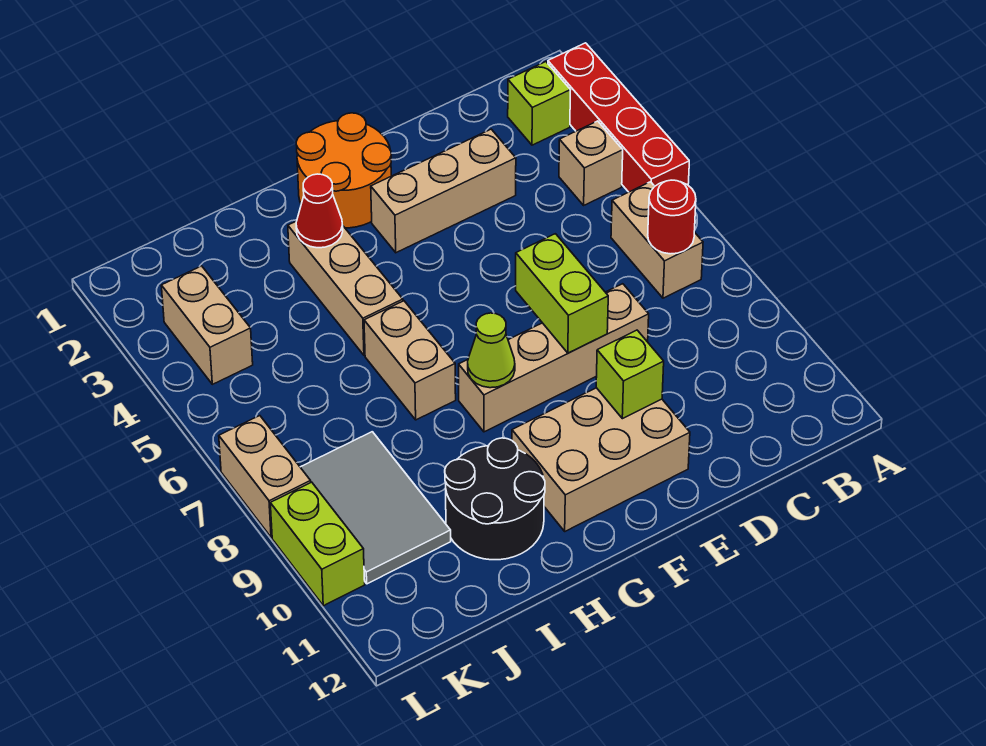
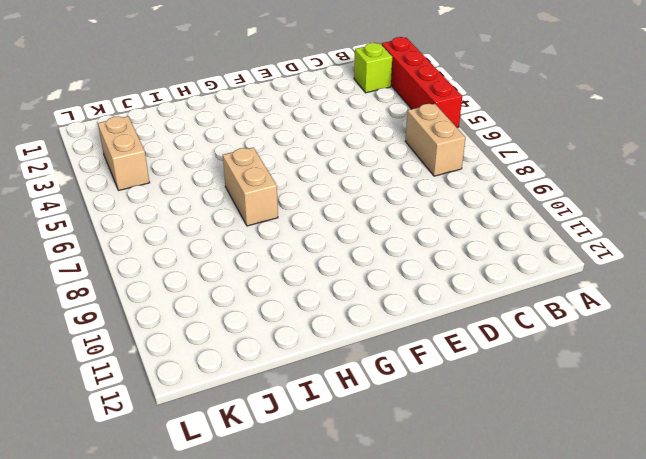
none -> tan 1x1 brick [559,121,623,205]
none -> tan 1x3 brick [371,129,516,253]
none -> tan 1x4 brick [459,284,649,432]

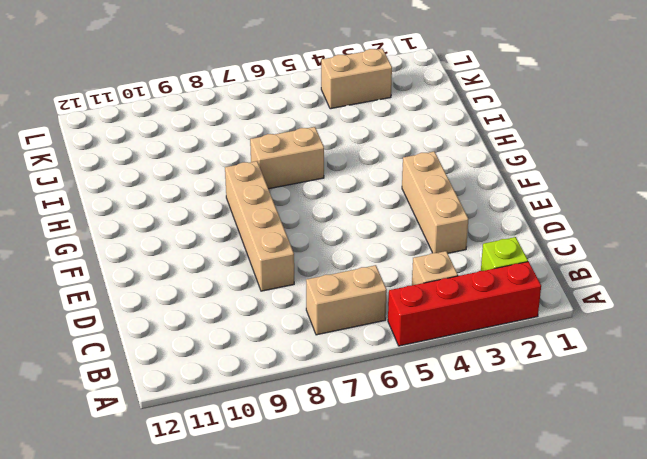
none -> tan 2x3 brick [512,388,690,531]
none -> orange 2x2 round brick [296,113,391,228]
none -> tan 1x3 brick [288,221,403,355]

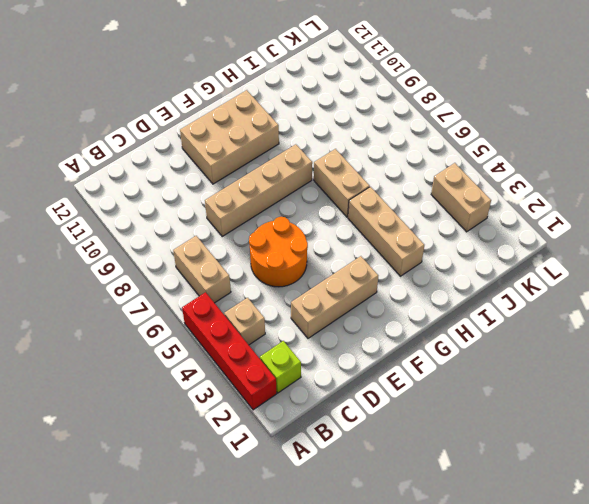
orange 2x2 round brick [249,217,308,287] -> orange 2x2 round brick moved to [296,113,391,228]
none -> black 2x2 round brick [445,438,545,560]
none -> grey 2x3 tile [300,432,451,584]
none -> tan 1x2 brick [219,416,311,537]

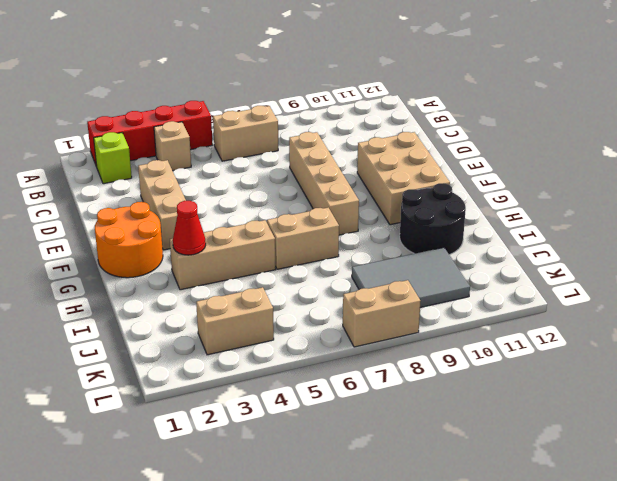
none -> lime 1x2 brick [270,482,365,606]
none -> red 1x1 round brick [648,180,696,254]
none -> lime 1x2 brick [516,234,608,353]

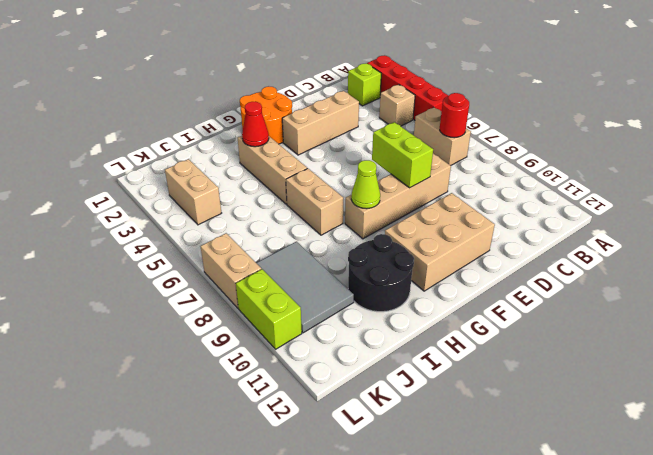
none -> lime 1x1 brick [596,330,664,419]

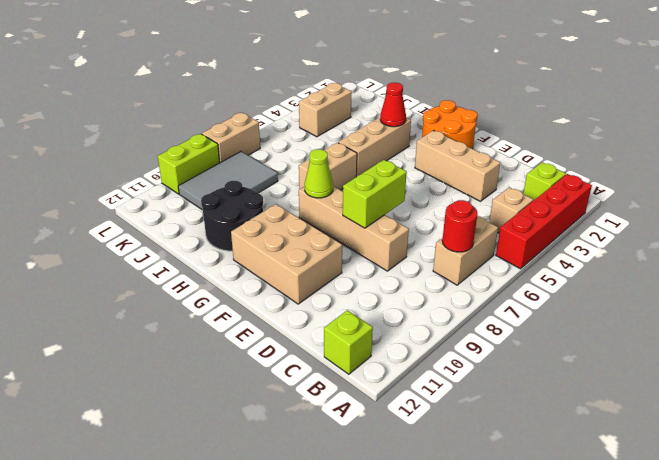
lime 1x1 brick [324,310,373,374] -> lime 1x1 brick moved to [596,330,664,419]

